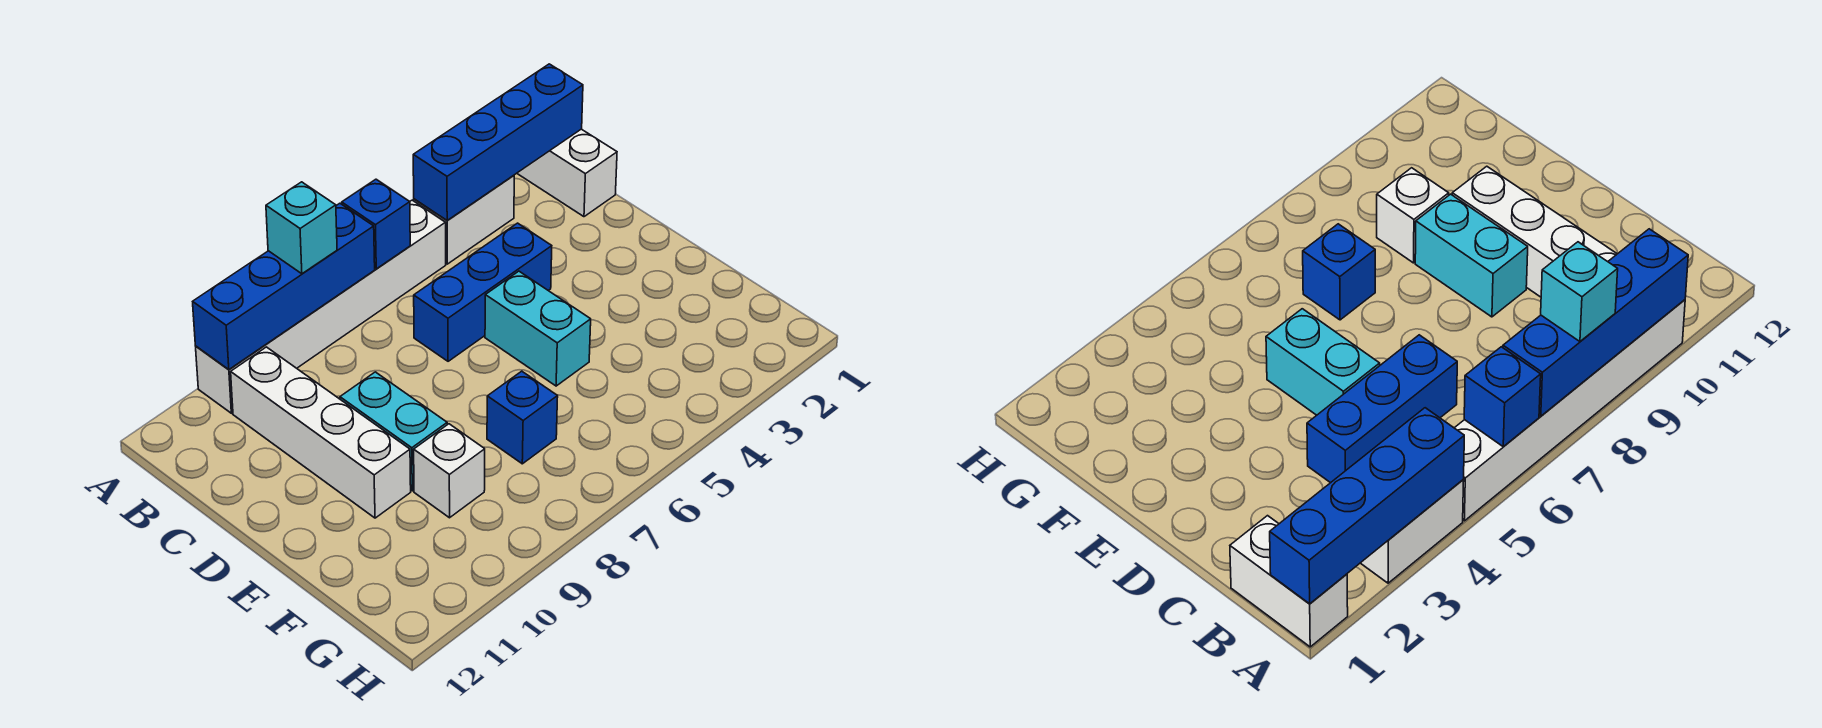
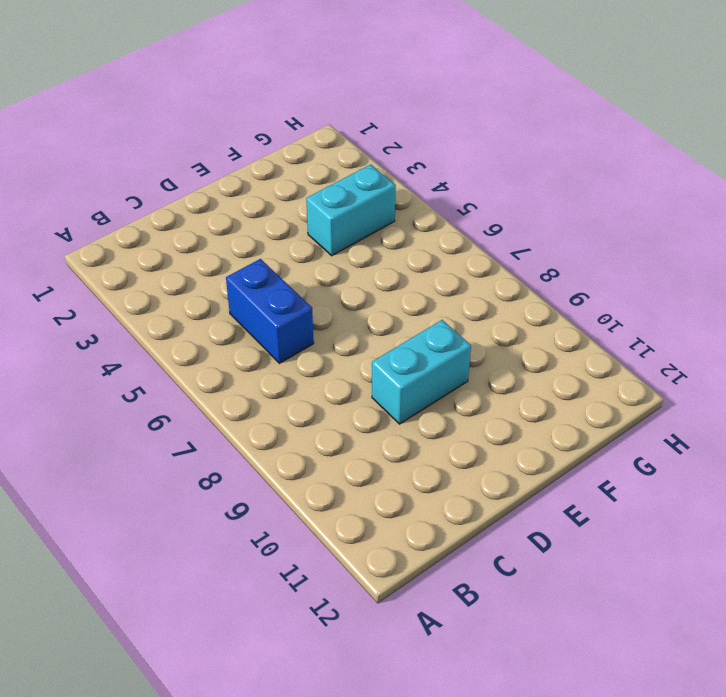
blue 1x2 brick [226,259,314,363] -> blue 1x3 brick [414,223,552,361]
cyan 1x2 brick [306,165,396,256] -> cyan 1x2 brick moved to [485,271,591,386]
none -> white 1x2 brick [517,129,617,217]
none -> white 1x2 brick [414,175,514,264]
none -> white 1x6 brick [196,200,446,413]

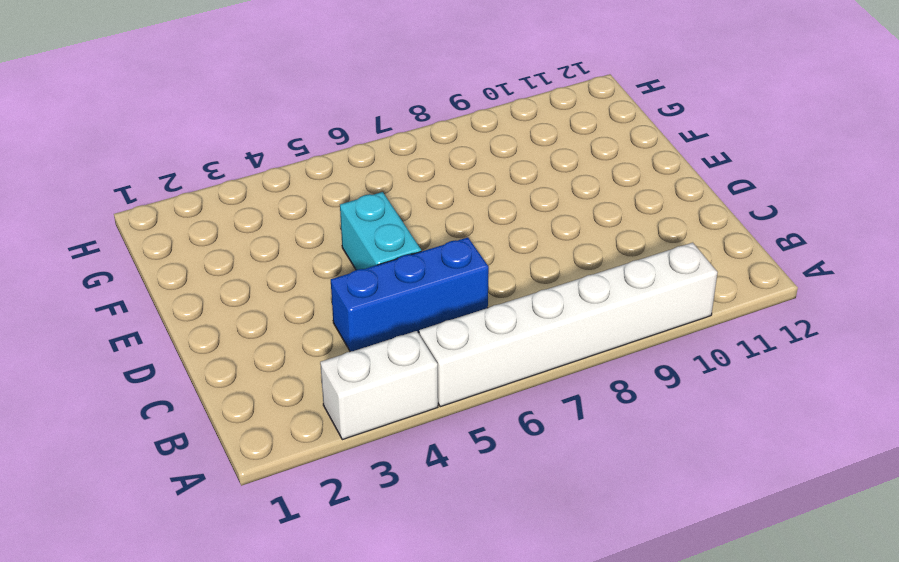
none -> white 1x2 brick [517,129,617,217]
none -> white 1x4 brick [231,347,411,518]
none -> cyan 1x2 brick [340,372,447,491]

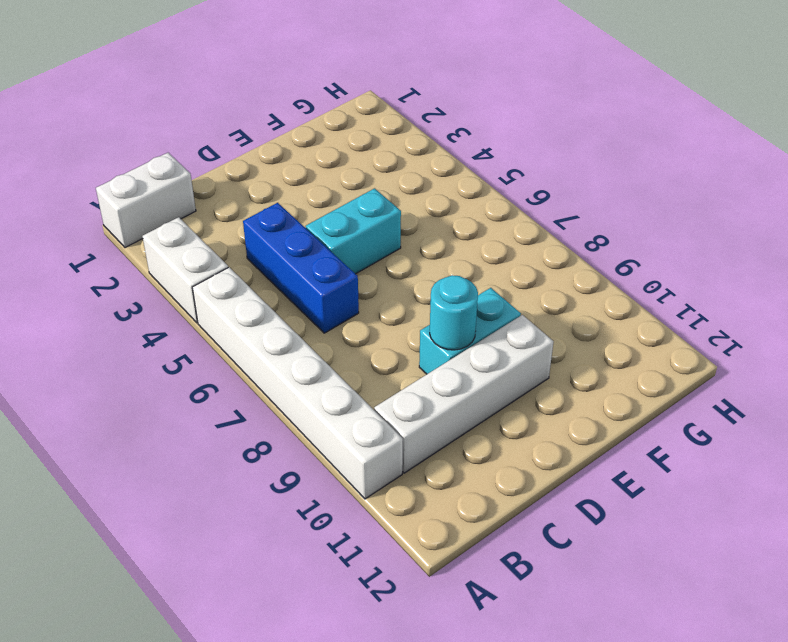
cyan 1x1 round brick [430,275,478,350] -> none
none -> blue 1x1 brick [487,371,558,464]
none -> white 1x1 brick [414,424,485,518]
none -> blue 1x4 brick [413,64,583,221]

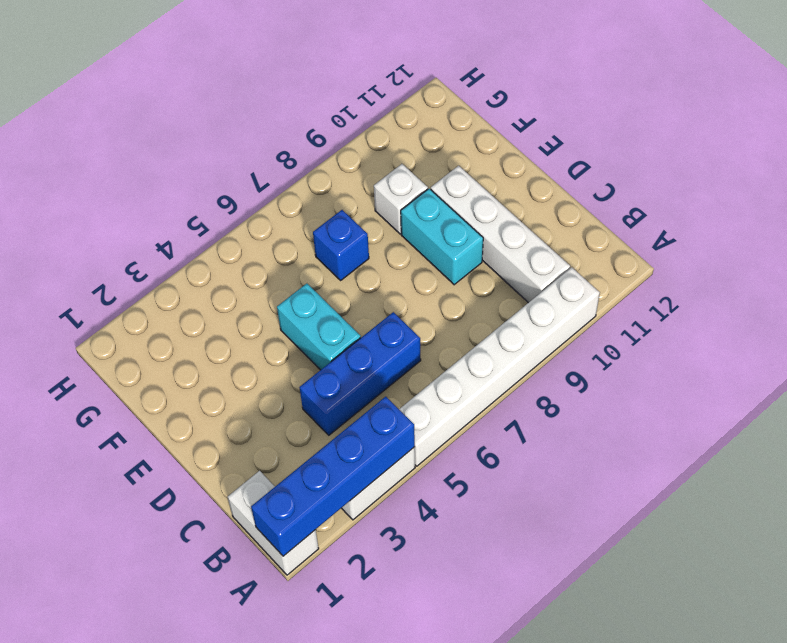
none -> blue 1x1 brick [342,179,410,269]
none -> blue 1x4 brick [193,203,375,369]
none -> cyan 1x1 brick [266,182,337,274]

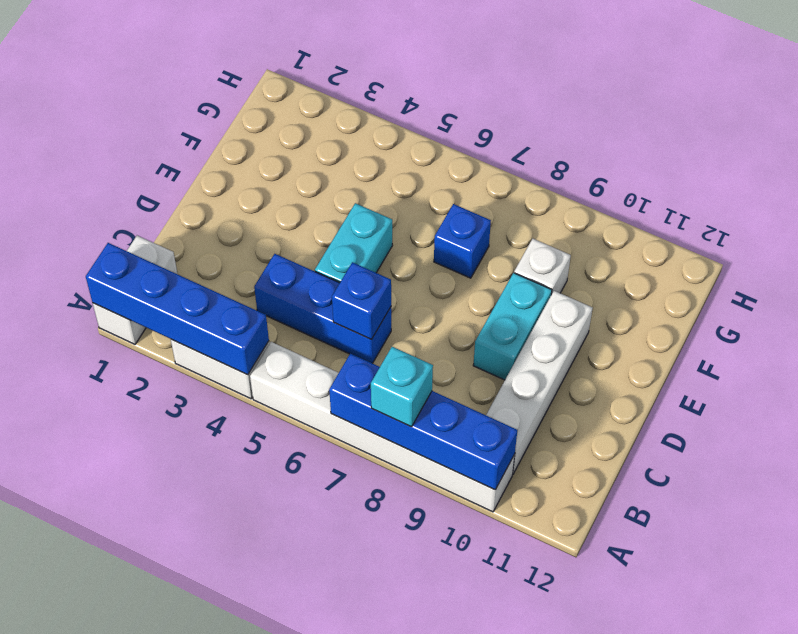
blue 1x1 brick [332,262,391,340] -> blue 1x1 brick moved to [342,179,410,269]

